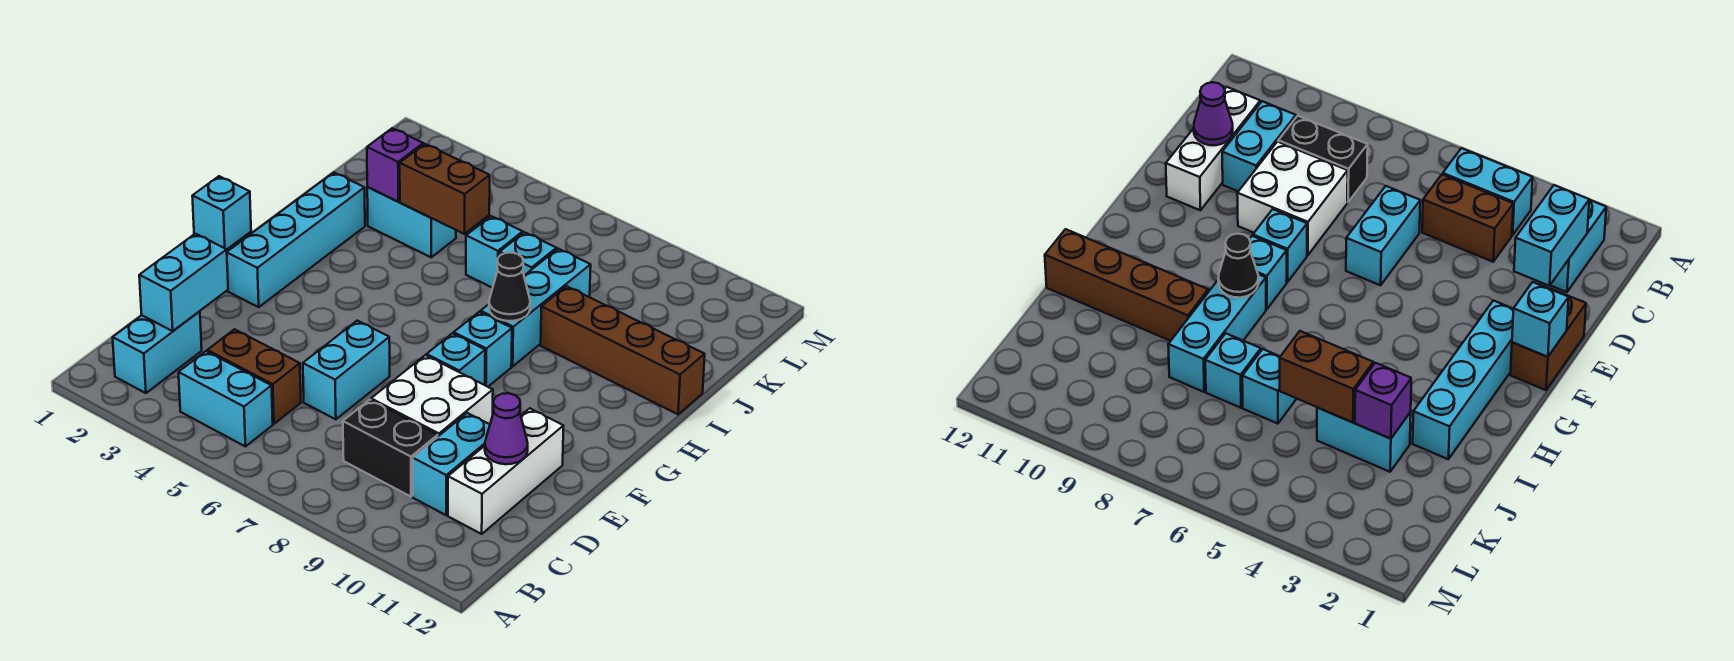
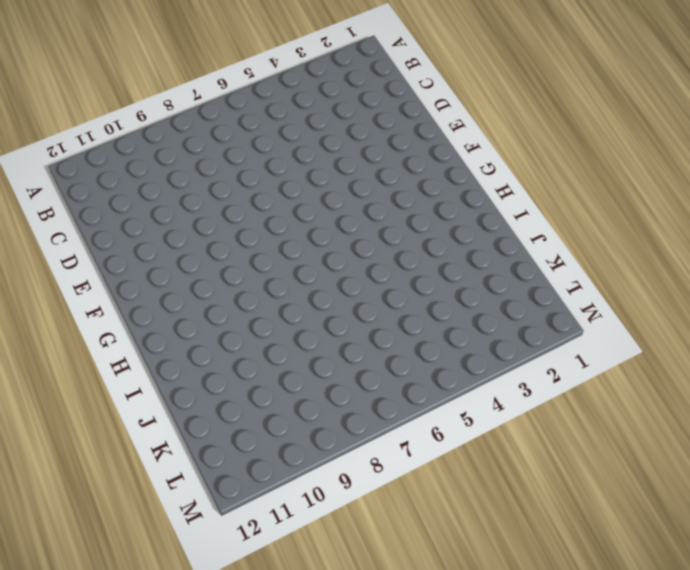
none -> cyan 1x2 brick [113,311,202,393]
none -> cyan 1x2 brick [179,351,273,447]
none -> brown 1x2 brick [207,329,301,424]

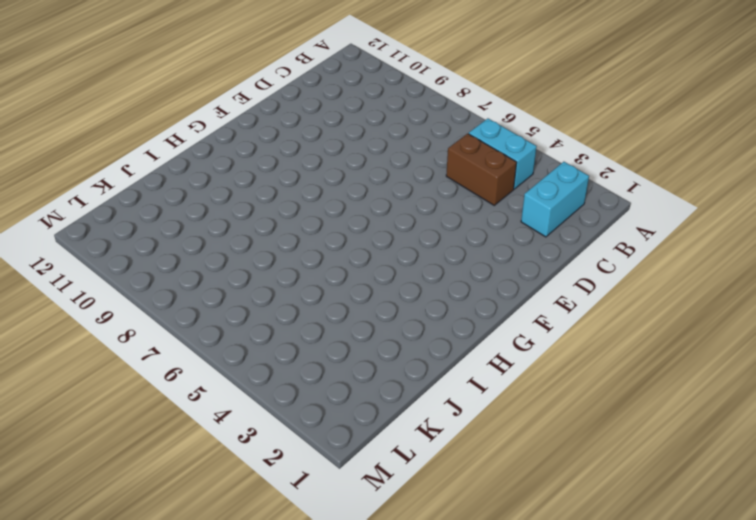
none -> black 1x2 brick [343,400,438,497]
none -> cyan 1x2 brick [413,413,490,515]
none -> white 1x3 brick [448,408,564,534]

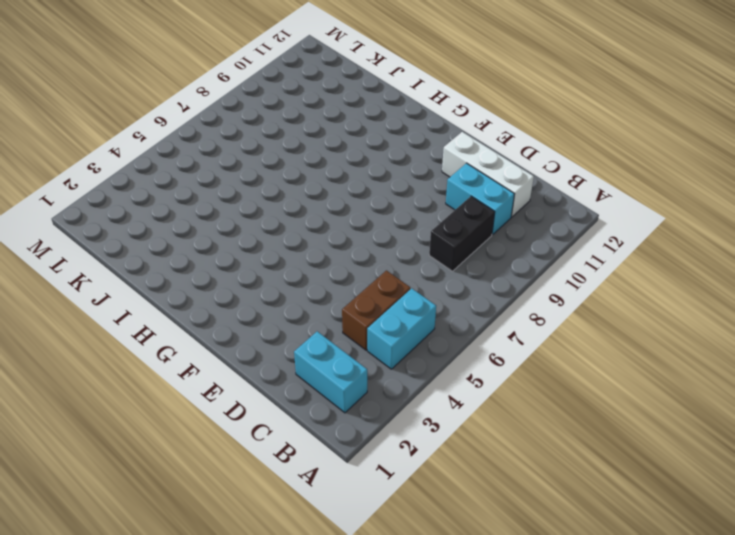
none -> cyan 1x2 brick [303,321,390,419]
none -> white 2x2 brick [371,355,493,436]
none -> brown 1x2 brick [1510,289,1586,390]

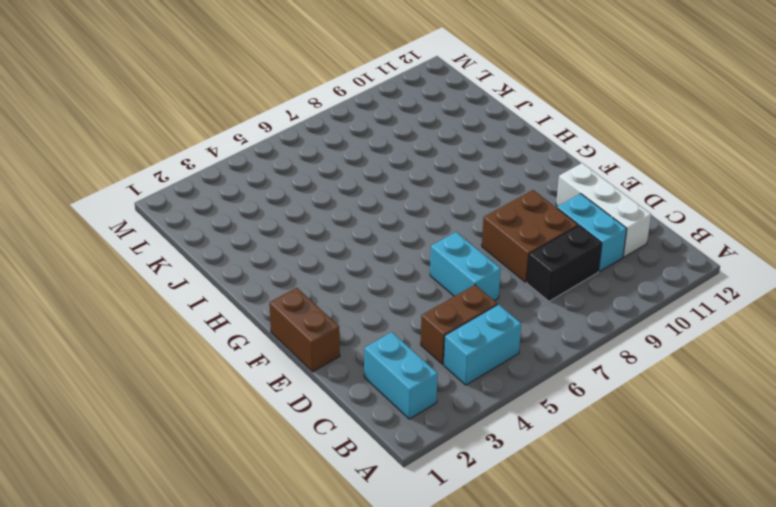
brown 2x2 brick [482,190,578,282] -> white 2x2 brick [371,355,493,436]
none -> cyan 1x4 brick [227,172,365,307]
none -> cyan 1x1 brick [427,333,485,385]
none -> cyan 1x1 brick [454,312,512,387]

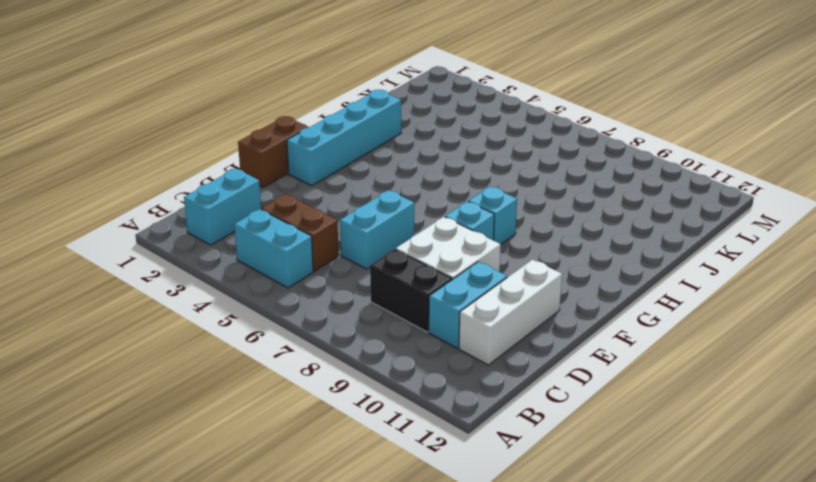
none -> cyan 1x3 brick [481,249,591,366]
none -> brown 1x4 brick [541,286,705,414]
none -> cyan 1x2 brick [367,187,456,257]

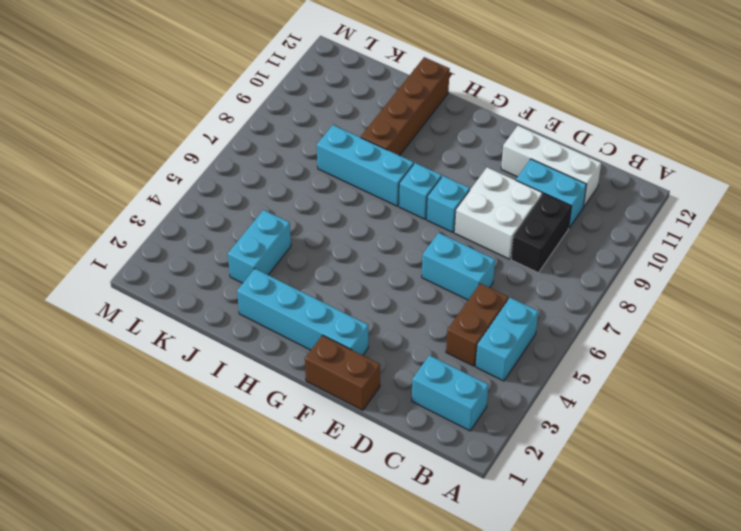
none -> cyan 1x1 brick [466,216,523,288]
none -> cyan 1x1 brick [500,232,557,275]
none -> cyan 1x2 brick [139,234,228,331]

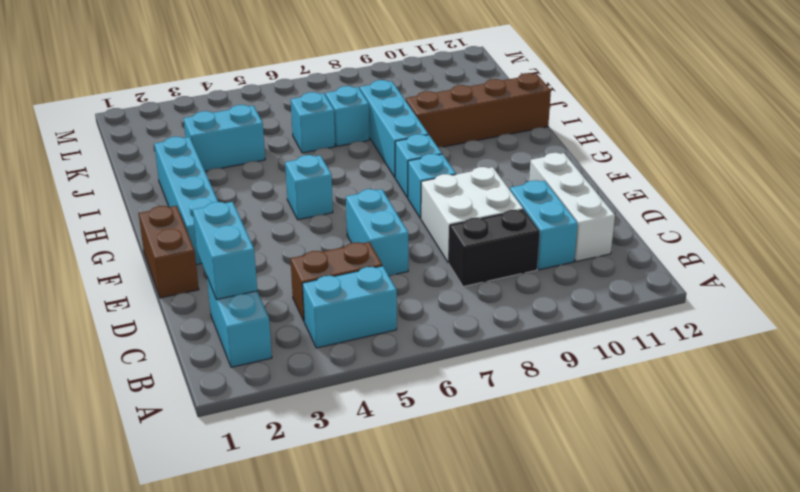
cyan 1x1 brick [285,155,333,220] -> cyan 1x1 brick moved to [192,176,251,249]
none -> purple 1x1 cone [485,393,528,464]
none -> black 1x1 cone [489,253,530,321]
none -> purple 1x1 brick [367,128,423,202]

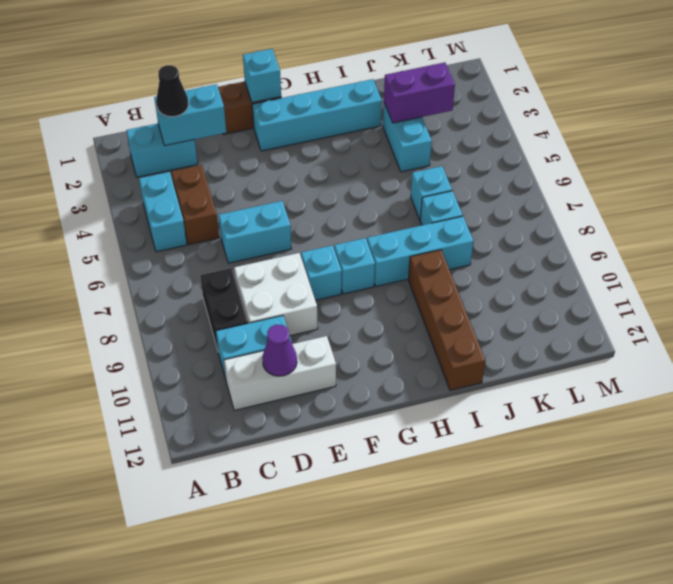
black 1x1 cone [156,65,188,117] -> black 1x1 cone moved to [489,253,530,321]
purple 1x2 brick [384,62,455,123] -> purple 1x1 brick [367,128,423,202]
none -> brown 1x2 brick [400,144,490,234]

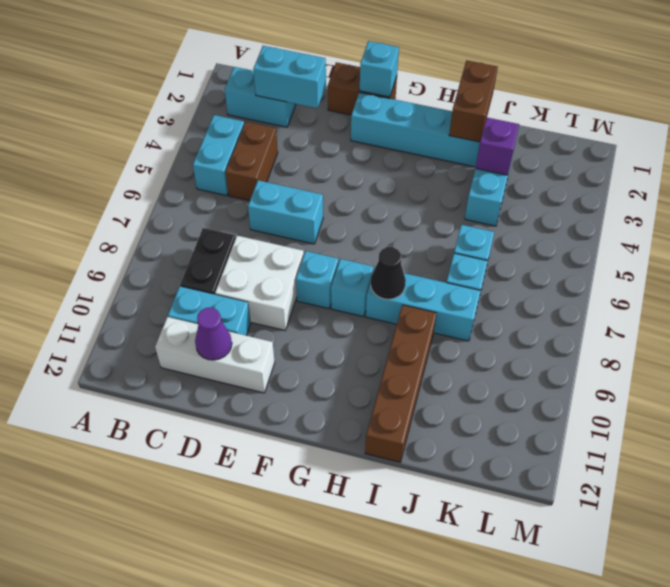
brown 1x2 brick [449,60,498,142] -> brown 1x2 brick moved to [400,144,490,234]

